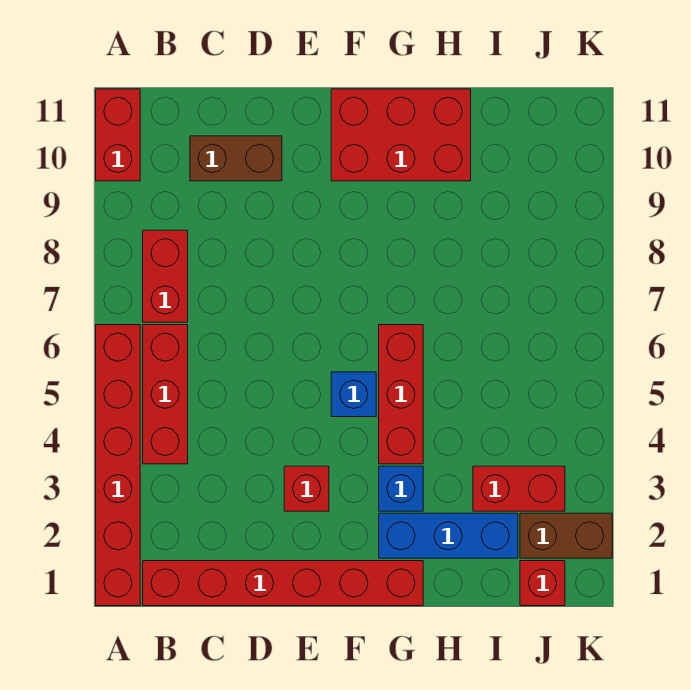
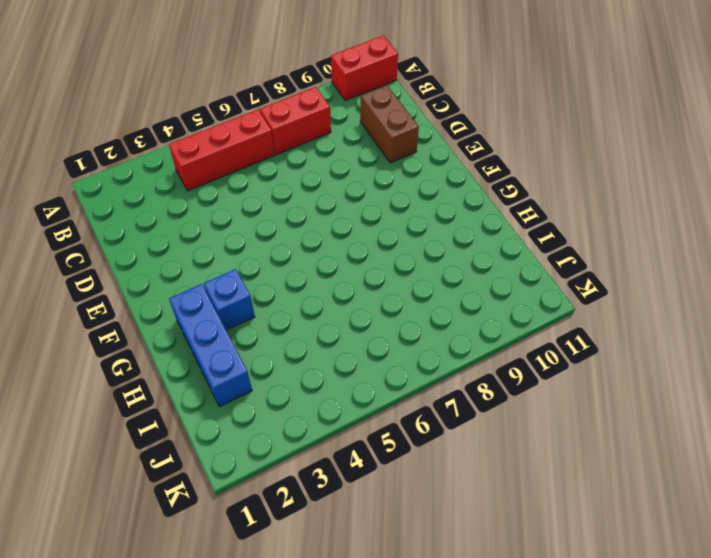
none -> red 1x6 brick [96,325,140,606]
none -> red 1x6 brick [143,561,423,606]
none -> red 1x1 brick [284,466,329,511]

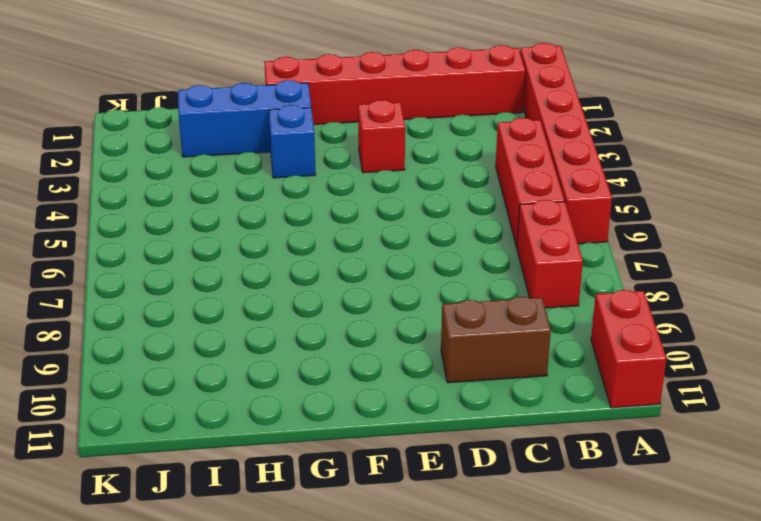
none -> blue 1x1 brick [331,372,376,417]
none -> red 2x3 brick [331,89,471,181]
none -> red 1x3 brick [379,325,423,464]

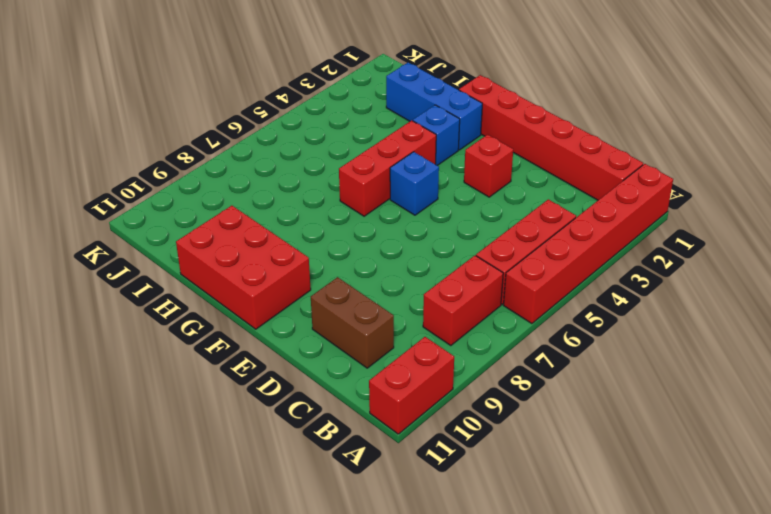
none -> red 1x2 brick [473,466,565,511]
none -> red 1x1 brick [520,561,565,606]
none -> brown 1x2 brick [520,513,612,558]

